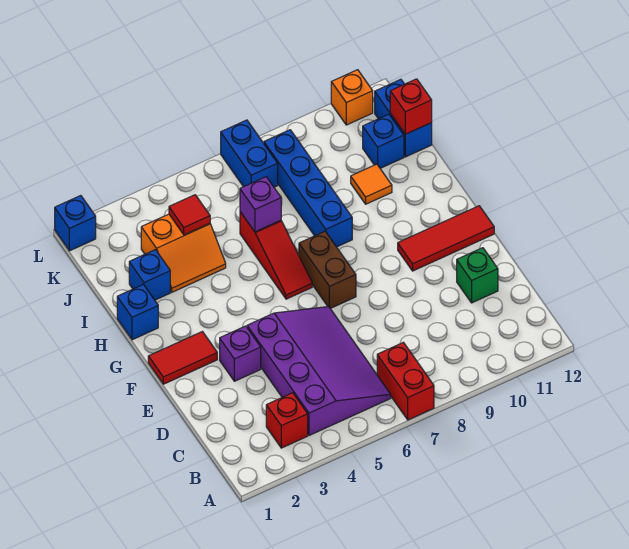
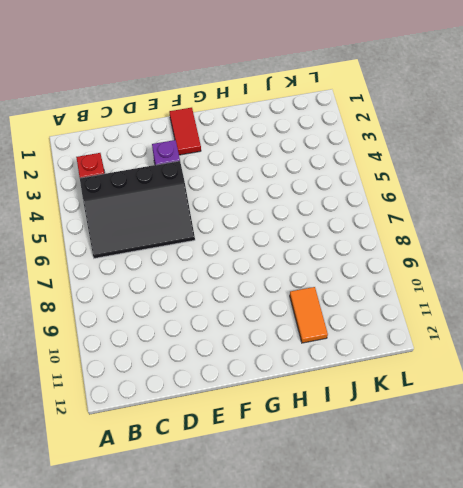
black 3x4 slope [80,161,195,258] -> purple 3x4 slope [247,307,391,435]
orange 1x2 tile [290,287,328,343] -> orange 1x1 tile [351,164,392,204]
none -> red 1x2 brick [377,342,434,420]
none -> green 1x1 brick [457,248,498,303]
none -> brown 1x2 brick [299,231,356,309]

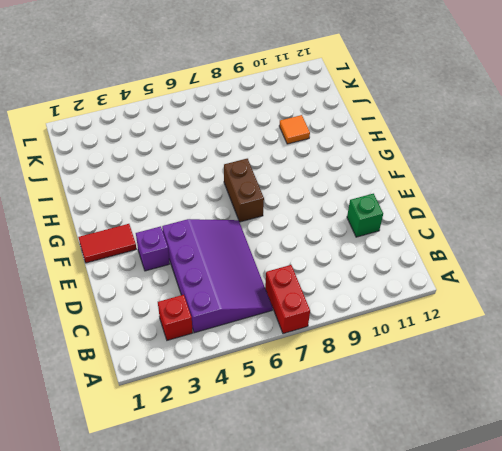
none -> red 1x3 tile [398,206,494,271]
none -> red 1x3 slope [240,212,312,299]
none -> blue 1x1 brick [117,284,158,340]

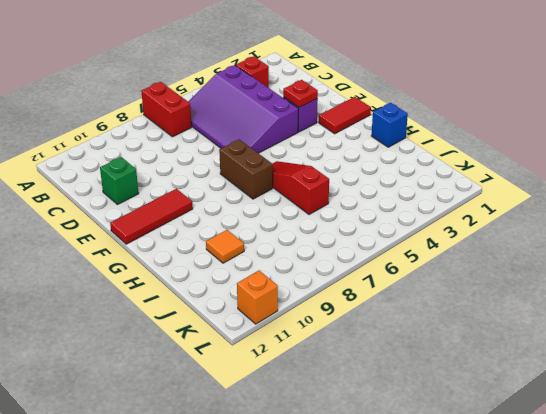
red 1x1 plate [283,80,318,108] -> none
none -> blue 1x4 brick [264,130,352,247]
none -> blue 1x1 brick [129,250,170,300]
none -> orange 2x2 slope [141,214,226,292]

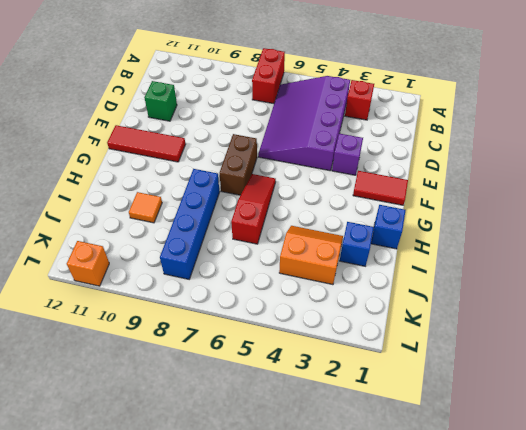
none -> blue 1x1 brick [363,114,404,168]
none -> blue 1x2 brick [375,79,432,157]
none -> blue 1x2 brick [221,120,278,187]

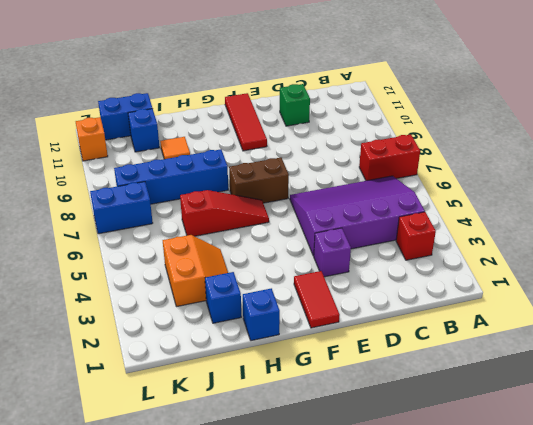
none -> blue 1x1 brick [55,196,96,251]
none -> purple 1x1 brick [240,177,281,232]
none -> red 1x1 tile [169,195,210,235]

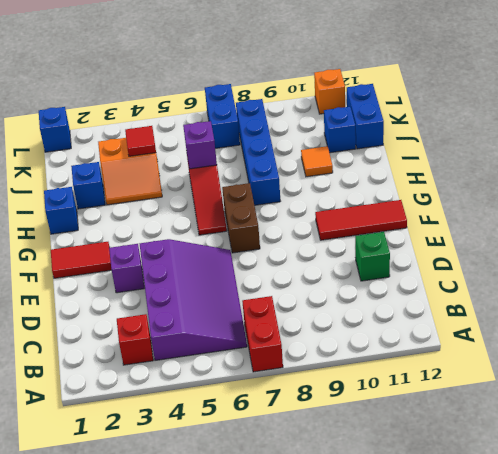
none -> red 1x1 brick [390,79,432,134]

